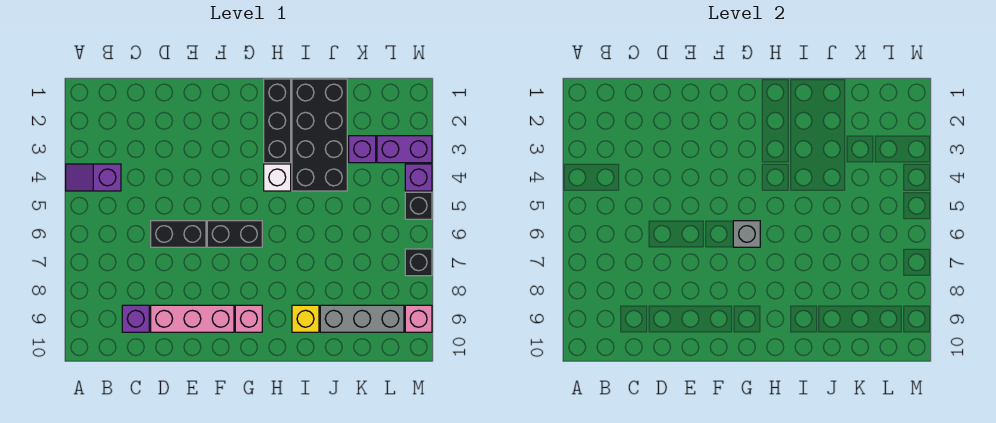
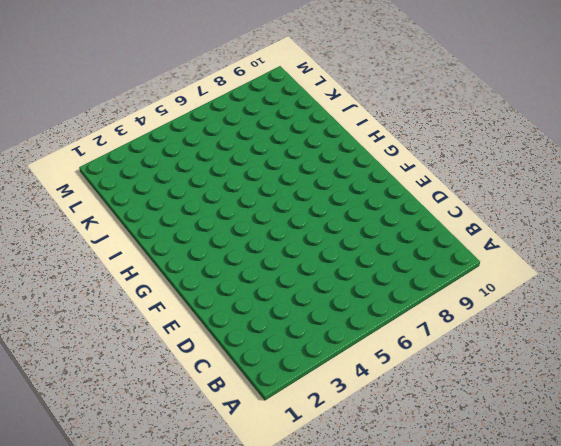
none -> purple 1x2 slope [66,164,121,191]
none -> purple 1x1 brick [122,305,149,332]
none -> black 1x2 brick [151,221,206,247]

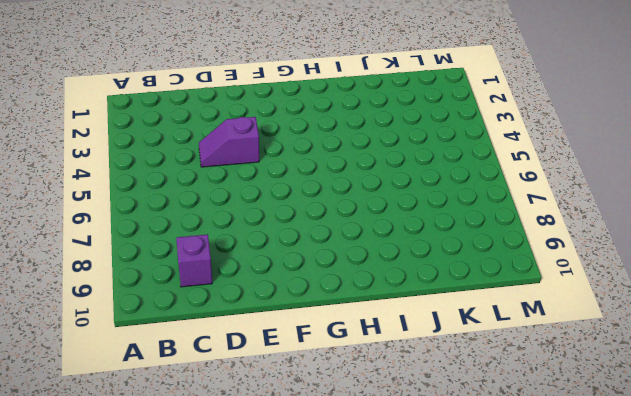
purple 1x2 slope [199,117,259,167] -> purple 1x2 slope moved to [66,164,121,191]
none -> black 1x2 brick [151,221,206,247]
none -> pink 1x3 brick [151,305,234,332]
none -> black 1x2 brick [207,221,262,247]

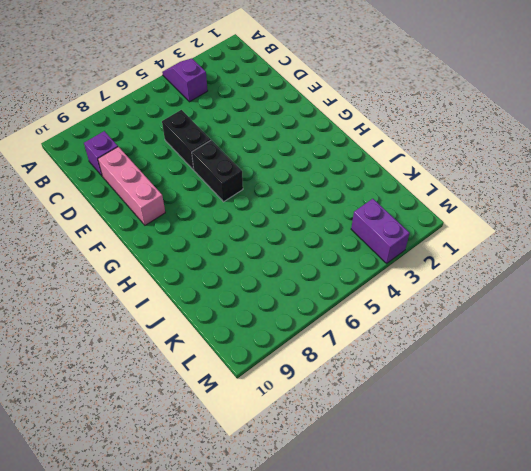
none -> pink 1x1 brick [235,305,262,332]
none -> black 1x3 brick [264,79,291,163]
none -> white 1x1 brick [264,164,291,191]

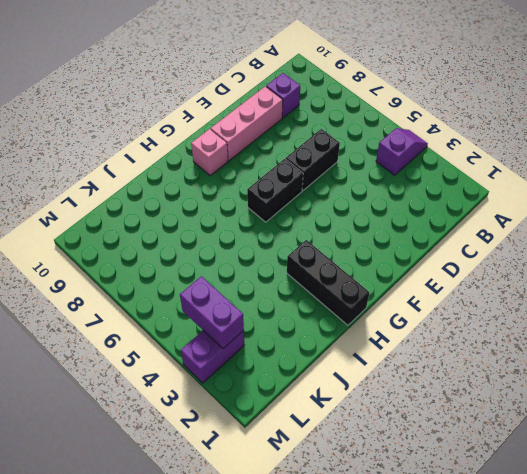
purple 1x2 brick [180,276,244,348] -> none
none -> white 1x1 brick [264,164,291,191]
none -> black 2x4 brick [292,79,347,191]
none -> yellow 1x1 brick [292,305,319,332]

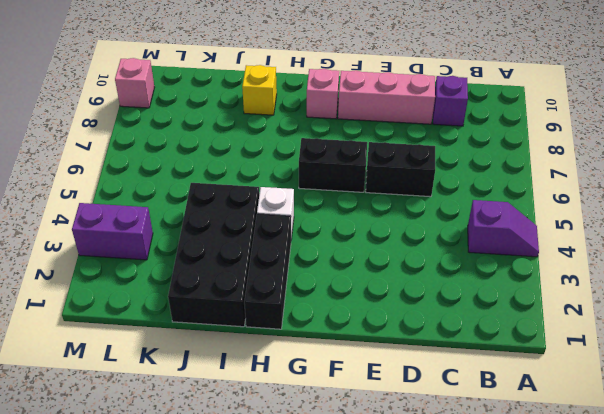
none -> grey 1x3 brick [320,305,404,332]
none -> purple 1x1 brick [349,136,376,163]
none -> purple 1x1 brick [405,164,432,191]

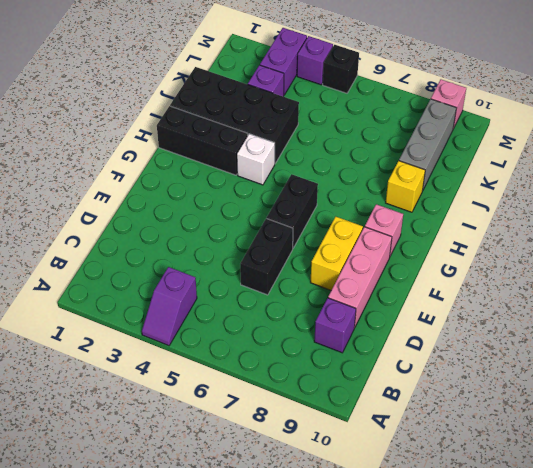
yellow 1x2 brick [310,217,363,290] -> none
none -> black 1x1 brick [405,249,432,276]
none -> grey 1x1 brick [733,221,760,247]

